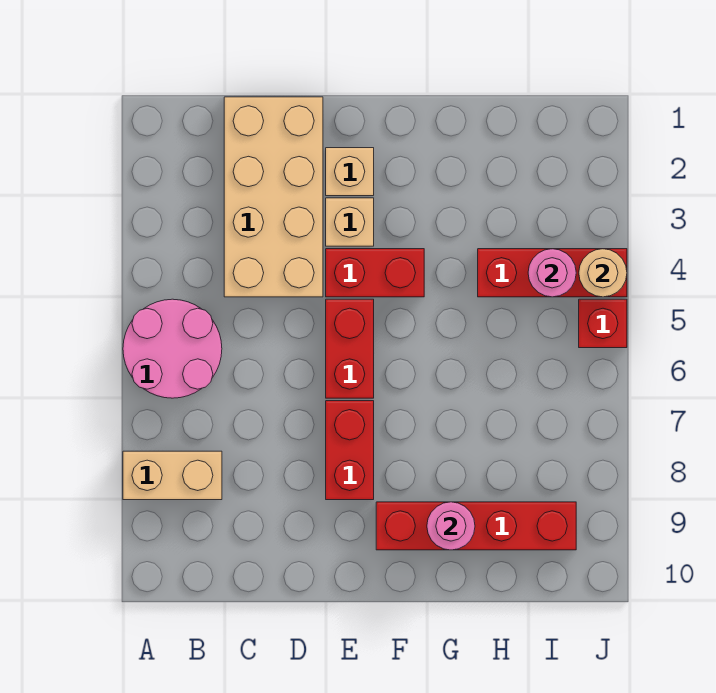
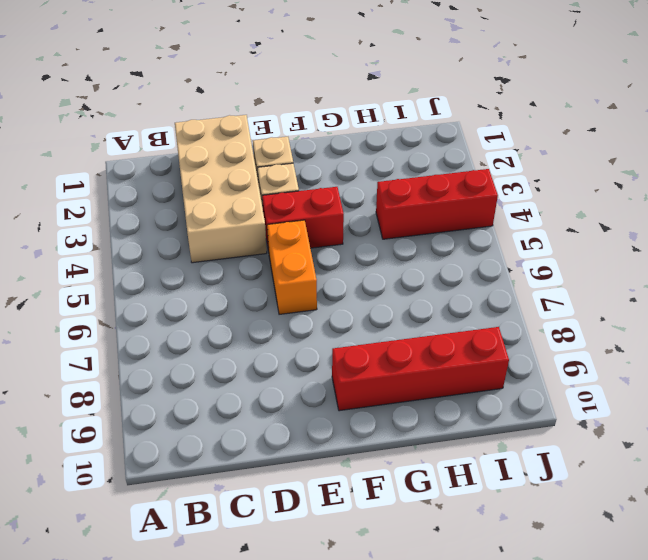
orange 1x2 brick [267,220,317,314] -> red 1x2 brick [326,299,374,398]
none -> pink 2x2 round brick [123,299,222,398]
none -> tan 1x2 brick [123,451,222,500]
none -> red 1x2 brick [326,401,374,500]

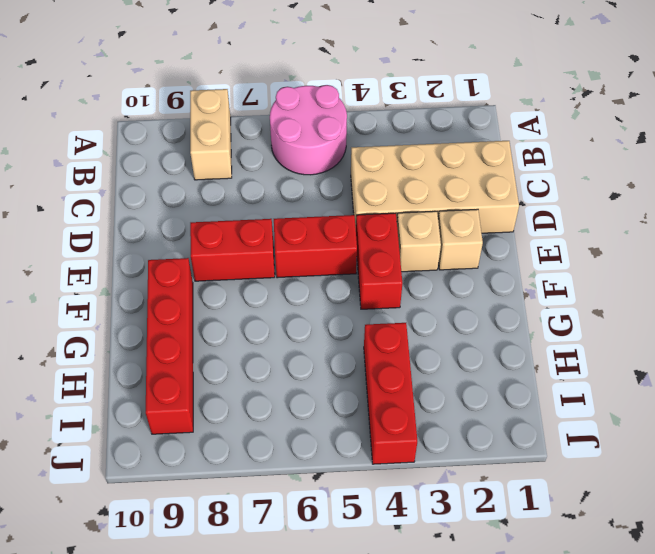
none -> red 1x1 brick [579,299,627,348]
none -> pink 1x1 round brick [427,502,475,550]
none -> pink 1x1 round brick [528,249,576,297]

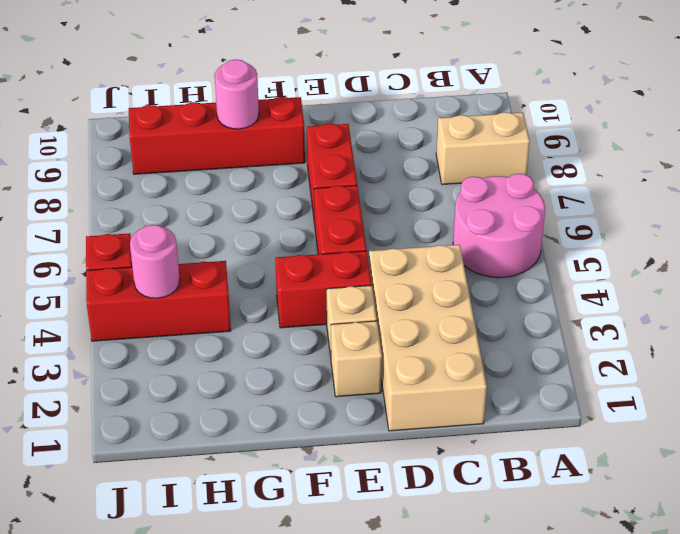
none -> tan 1x1 round brick [579,249,627,297]

